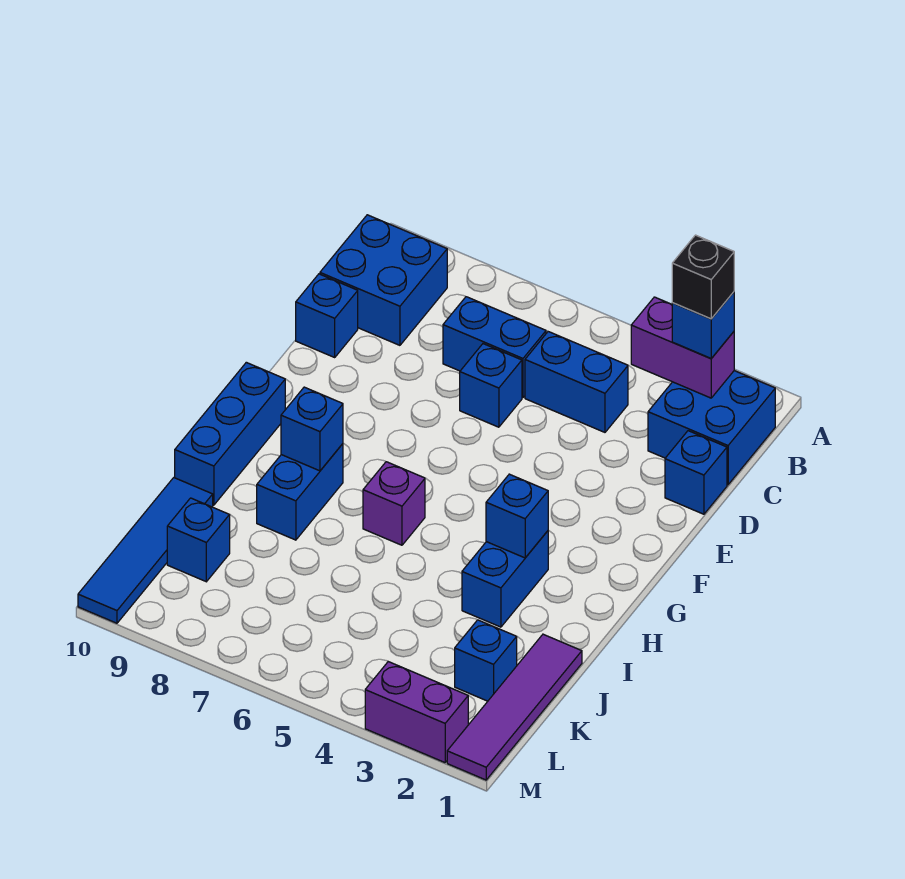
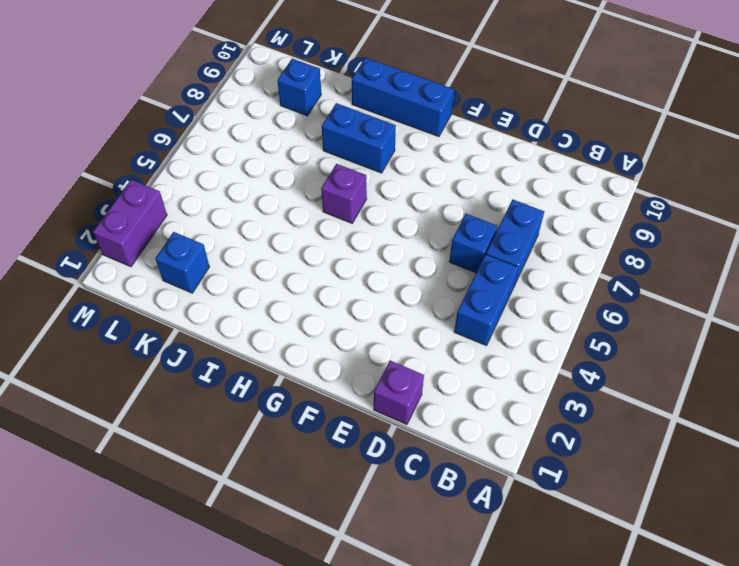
purple 1x1 brick [374,361,424,424] -> blue 1x1 brick [665,431,727,514]
none -> blue 2x2 brick [648,371,775,485]
none -> blue 2x2 brick [320,215,447,345]
none -> blue 1x1 brick [296,274,358,357]

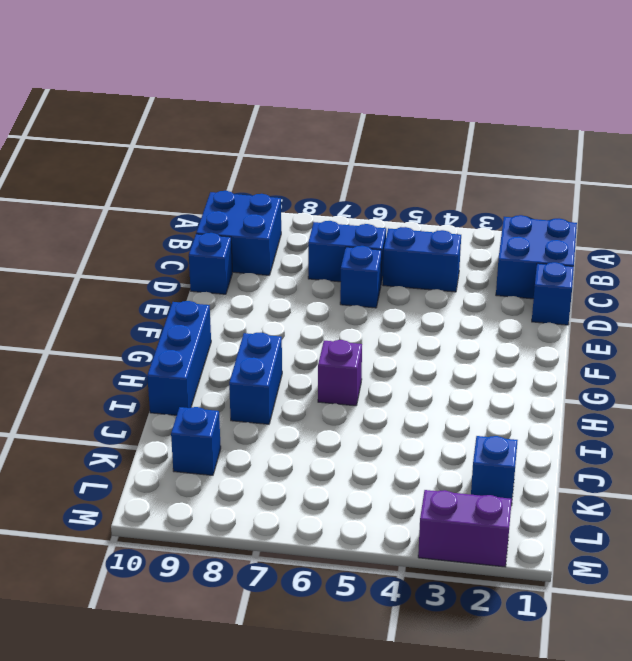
none -> blue 1x2 brick [462,531,548,627]
none -> purple 1x4 tile [447,634,582,780]
none -> blue 1x4 tile [78,478,213,623]

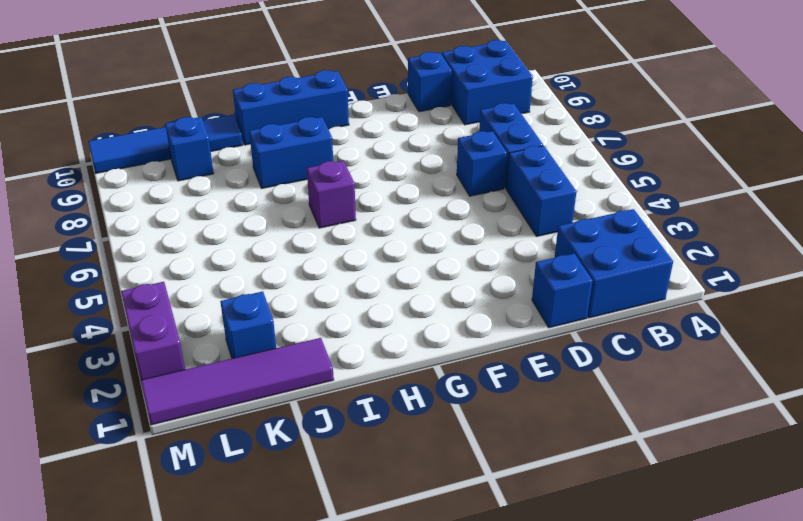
none -> blue 1x2 brick [462,531,548,627]
none -> purple 1x2 brick [631,297,734,398]
none -> blue 1x1 brick [486,474,548,558]

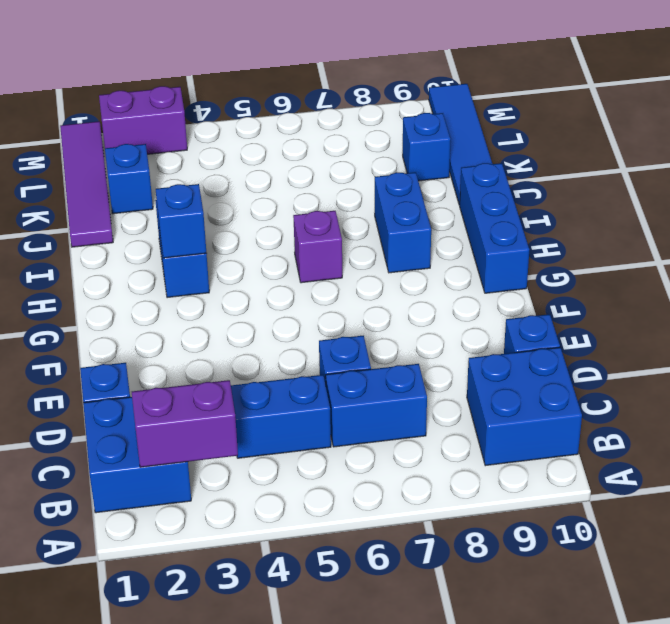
none -> blue 1x1 brick [281,387,343,471]
none -> blue 1x1 brick [672,292,734,358]
none -> black 1x1 brick [672,235,734,319]

